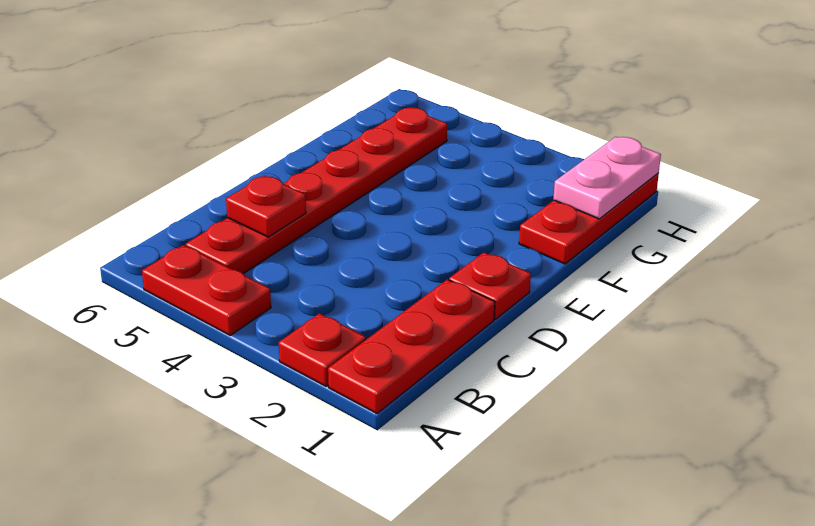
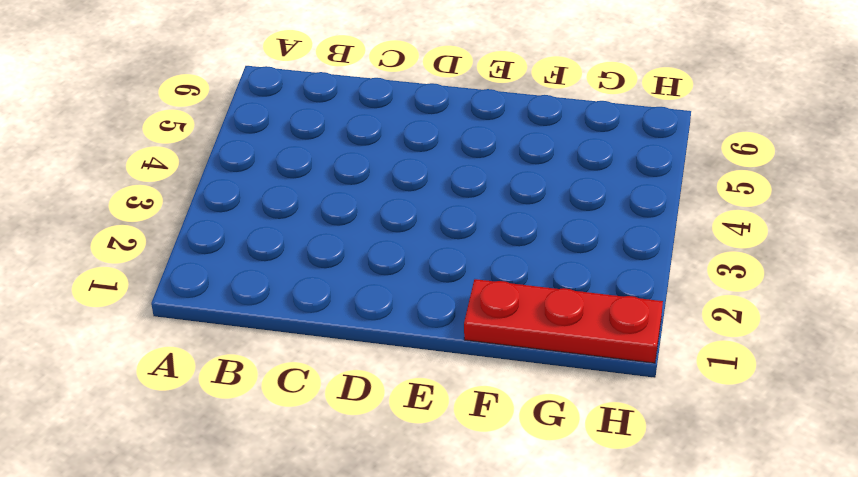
none -> red 1x3 plate [328,279,495,413]
none -> red 1x1 plate [279,313,366,386]

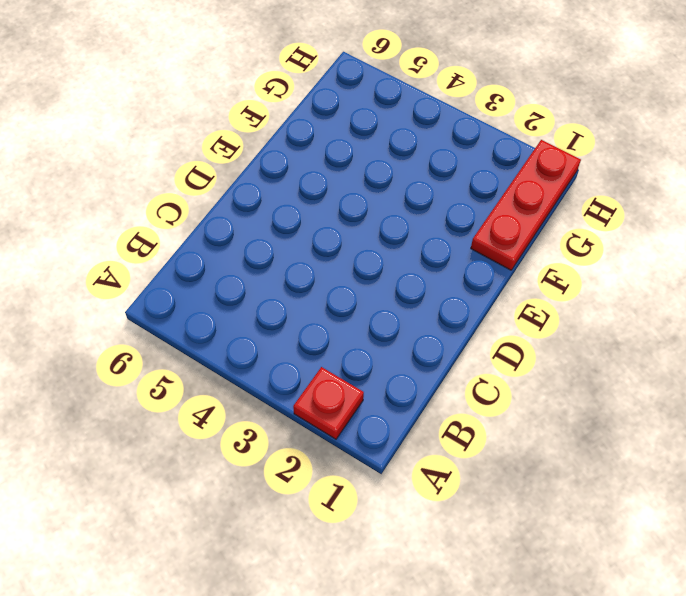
none -> red 1x3 plate [328,279,495,413]
none -> red 1x2 plate [142,245,271,335]

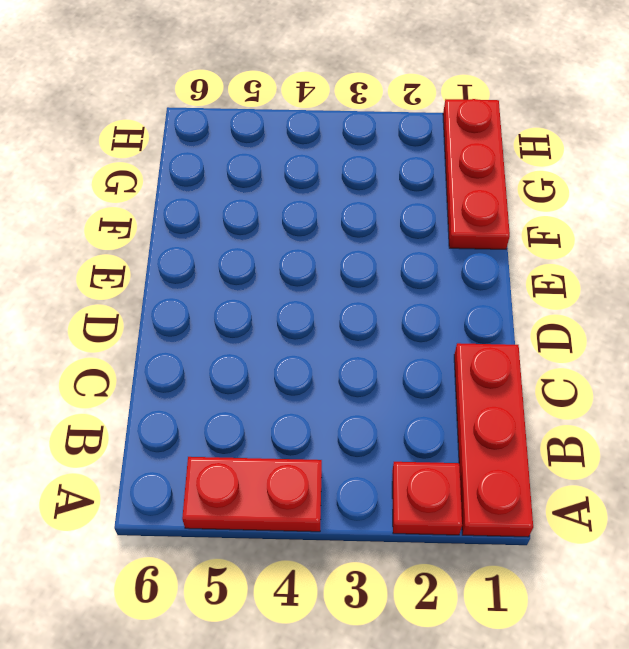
none -> red 1x6 plate [186,107,447,274]
none -> red 1x1 plate [449,252,531,319]

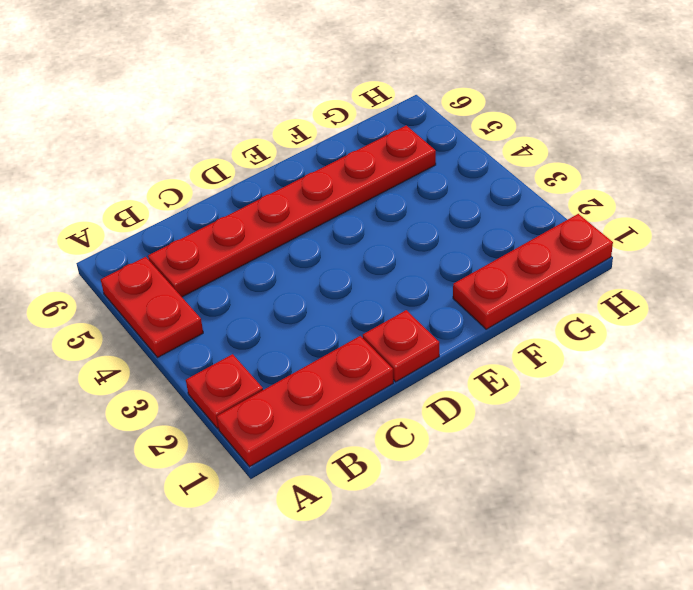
none -> red 1x1 plate [226,176,306,237]
none -> pink 1x2 plate [553,137,661,219]

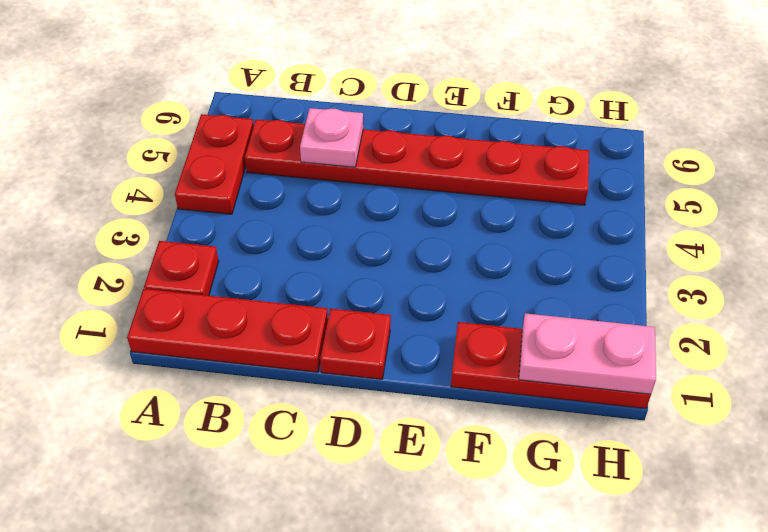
pink 1x1 plate [300,108,363,167] -> red 1x1 plate [226,176,306,237]

